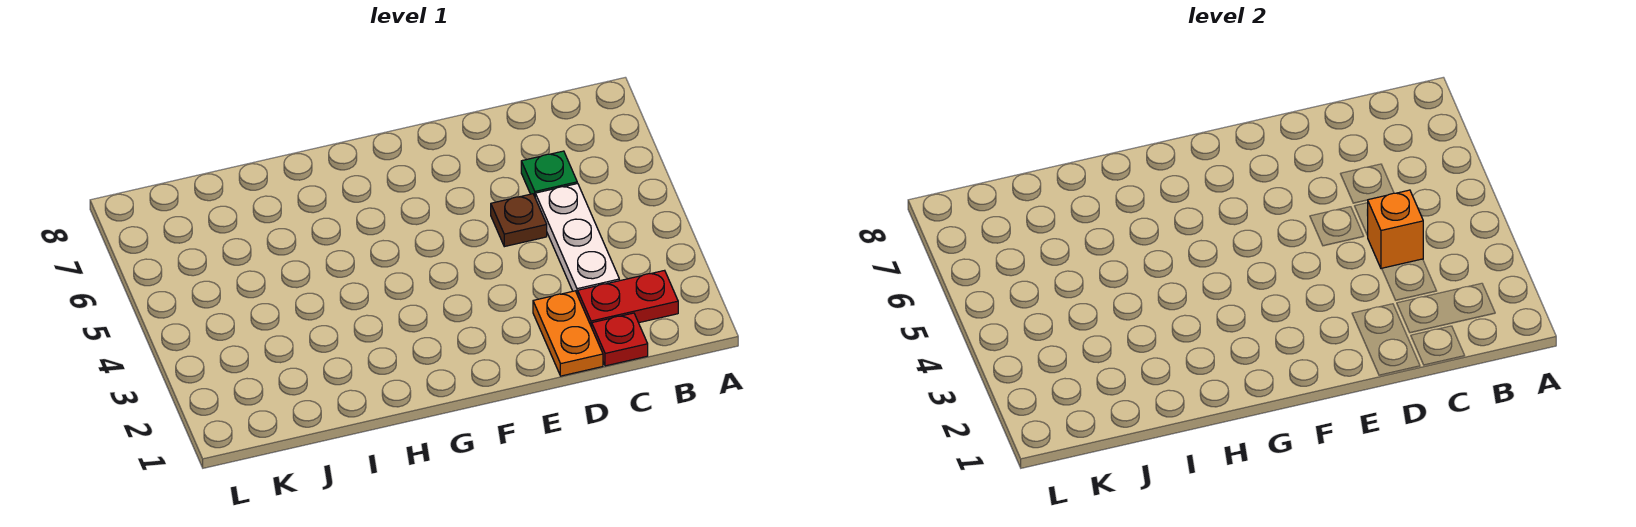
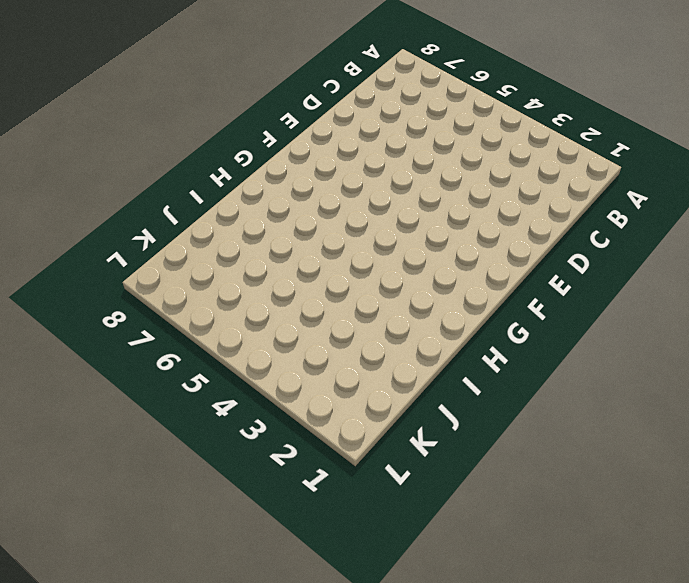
none -> red 1x2 plate [578,270,678,327]
none -> red 1x1 plate [592,313,648,366]

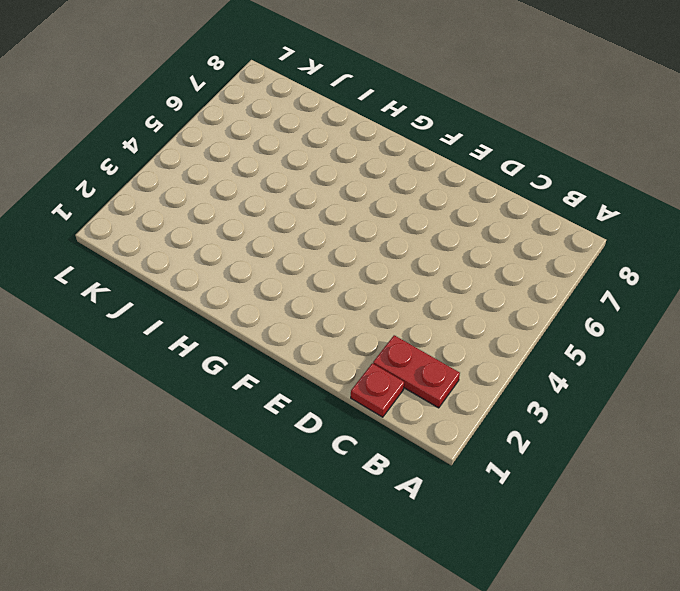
none -> white 1x3 plate [535,183,619,295]
none -> green 1x1 plate [521,151,577,196]

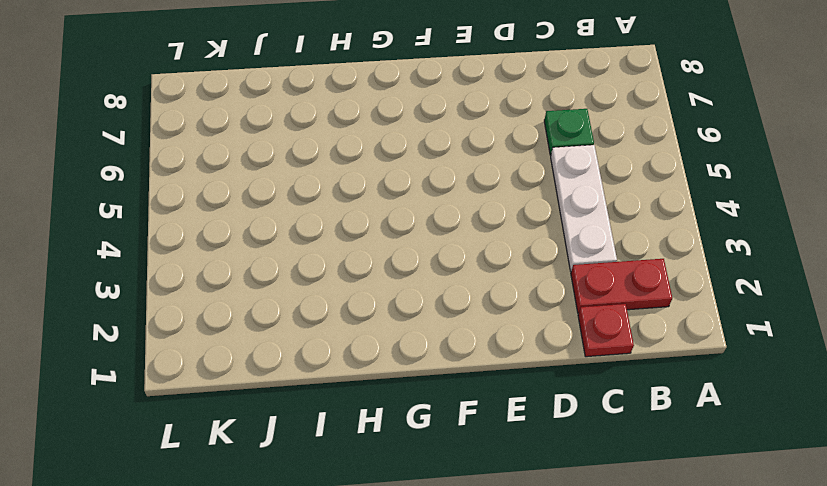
none -> orange 1x2 plate [533,291,603,376]
none -> brown 1x1 plate [491,194,547,247]

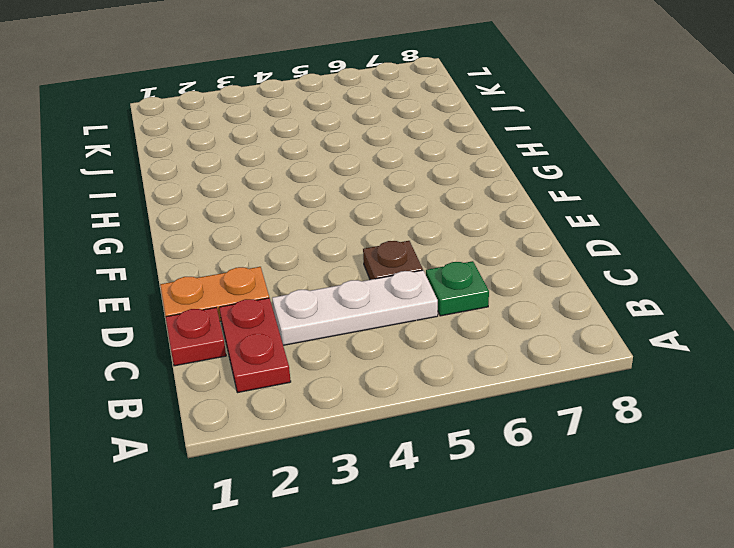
none -> orange 1x1 brick [1368,190,1423,269]

